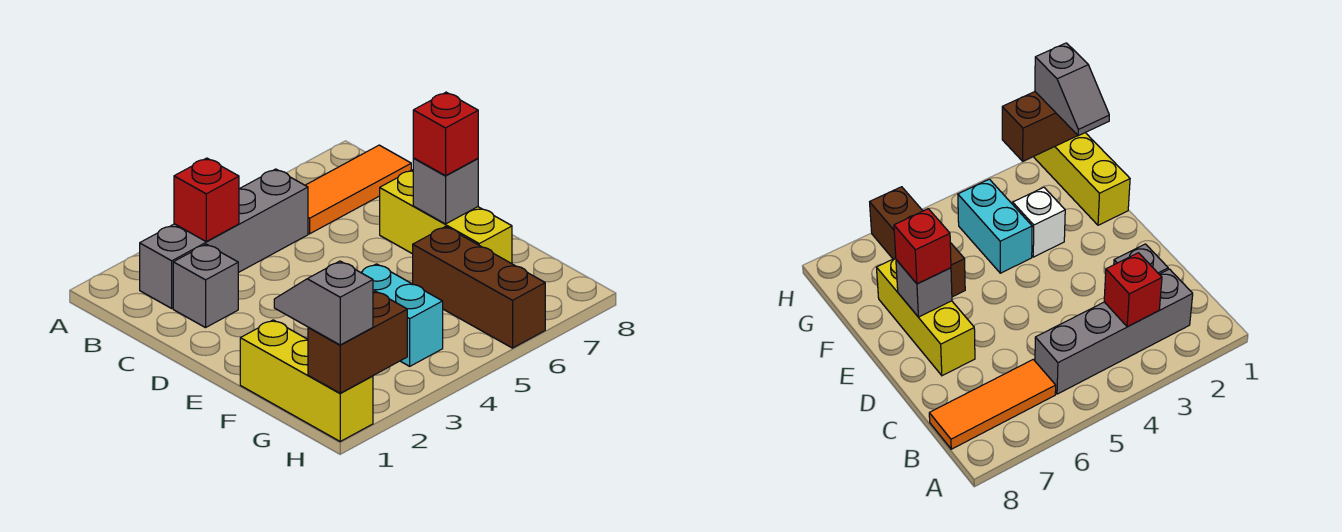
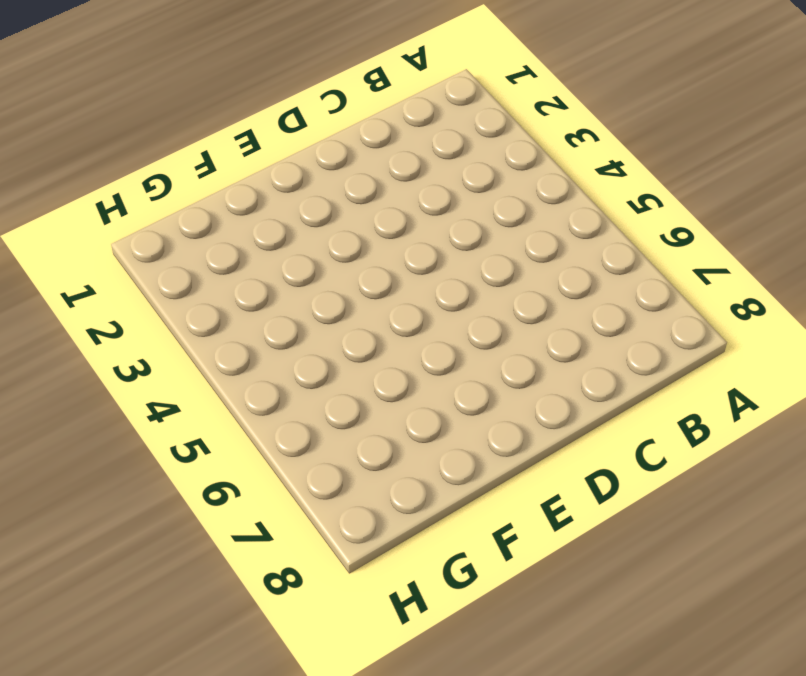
none -> grey 1x4 brick [140,169,308,308]
none -> orange 1x3 tile [305,145,411,234]
none -> grey 1x1 brick [173,244,238,328]

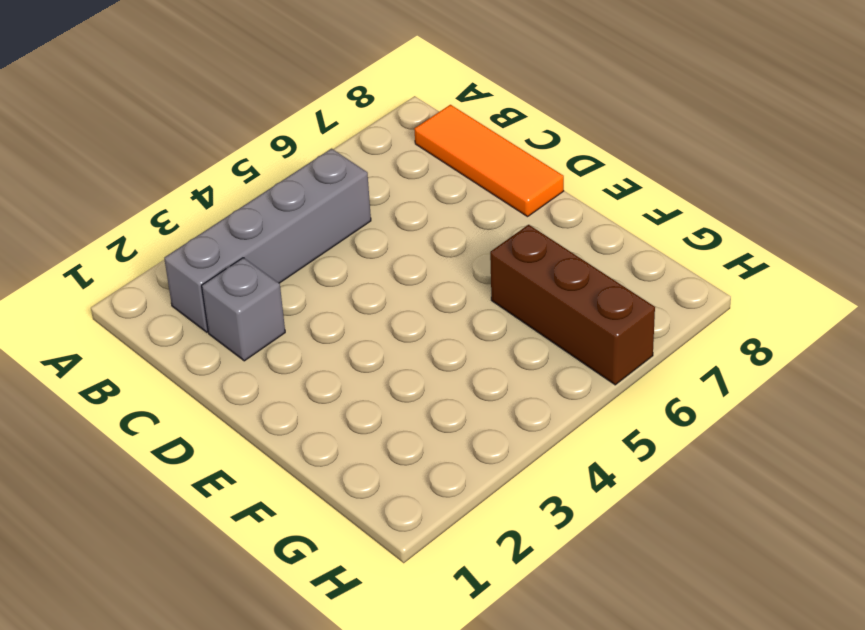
orange 1x3 tile [414,105,564,217] -> orange 1x3 tile turned to [305,145,411,234]
none -> yellow 1x3 brick [380,170,512,264]
none -> yellow 1x3 brick [240,320,373,441]
none -> white 1x1 brick [1013,187,1065,257]

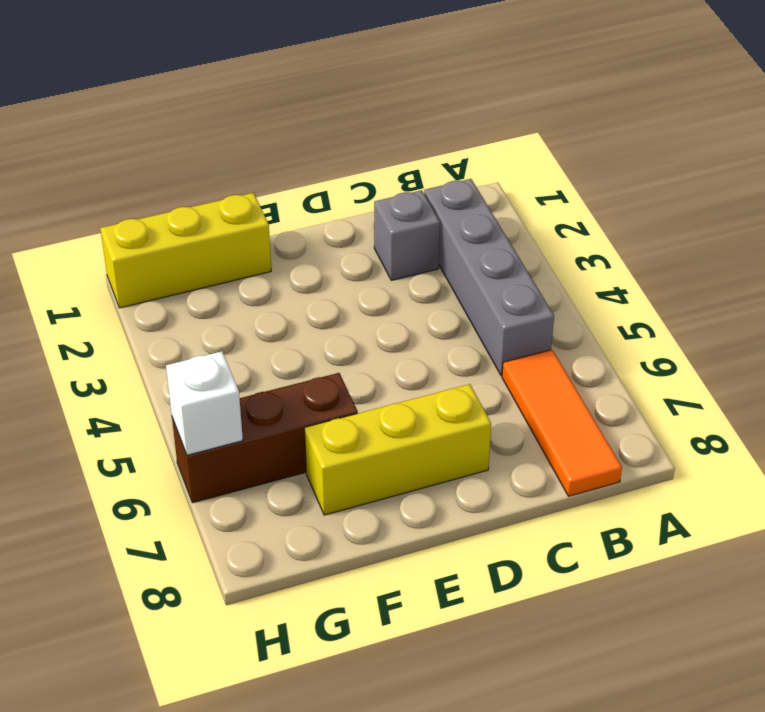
white 1x1 brick [166,351,243,455] -> white 1x1 brick moved to [1013,187,1065,257]
none -> cyan 1x2 brick [361,264,443,366]
none -> red 1x1 brick [174,158,239,241]
none -> grey 1x1 brick [413,158,478,224]

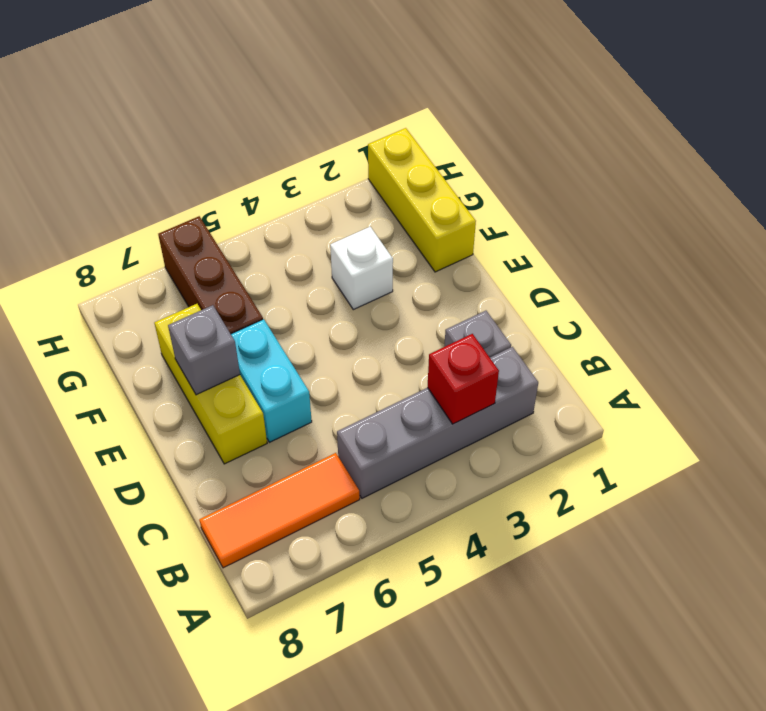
cyan 1x2 brick [231,319,312,442] -> cyan 1x2 brick moved to [361,264,443,366]
none -> brown 1x2 brick [308,291,407,393]
none -> red 1x1 brick [413,92,478,176]
none -> grey 1x2 slope [274,261,373,345]

